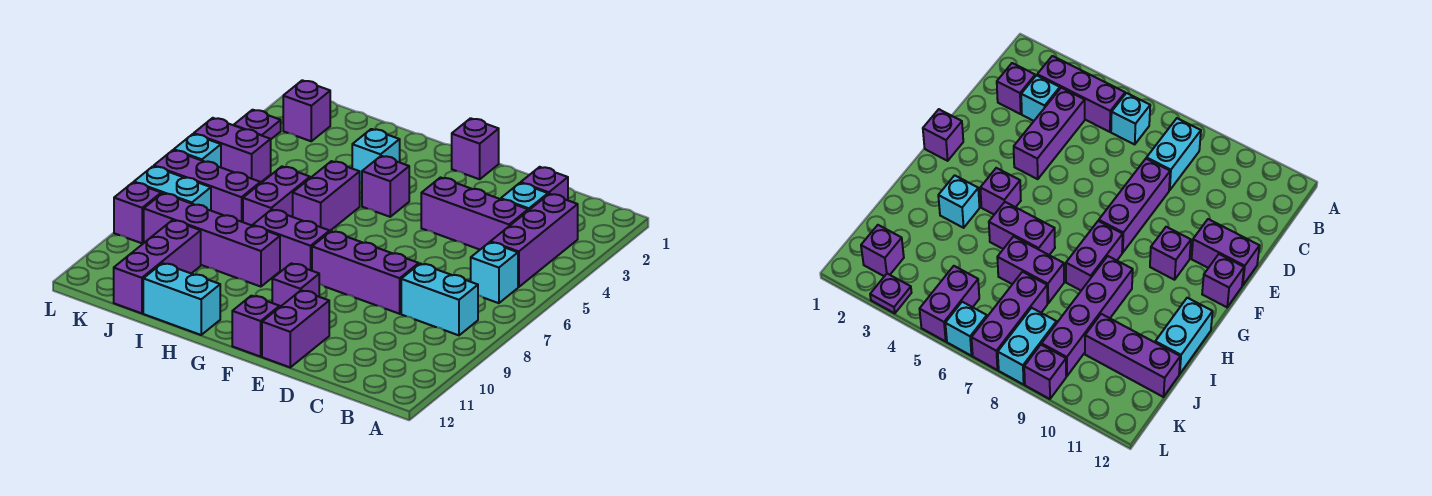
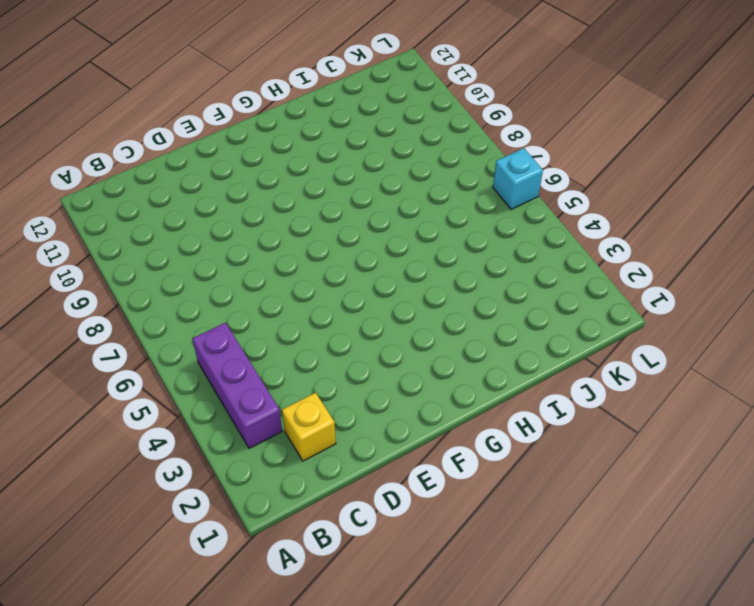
yellow 1x1 brick [282,393,336,461] -> purple 1x1 brick [521,167,568,200]
none -> cyan 1x1 brick [471,242,518,303]
none -> cyan 1x2 brick [401,264,478,335]
none -> cyan 1x1 brick [501,183,548,211]

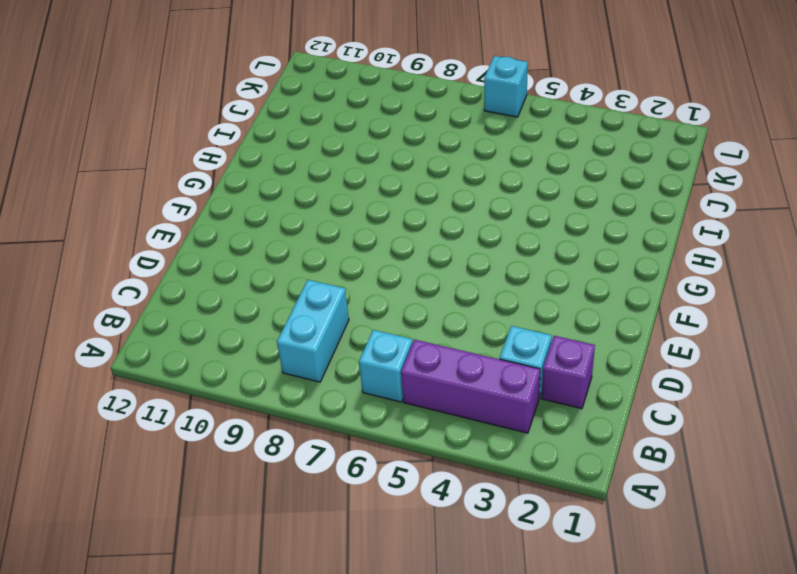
none -> purple 1x3 brick [421,177,528,250]
none -> purple 1x3 brick [312,231,419,314]
none -> purple 1x2 brick [262,290,329,367]

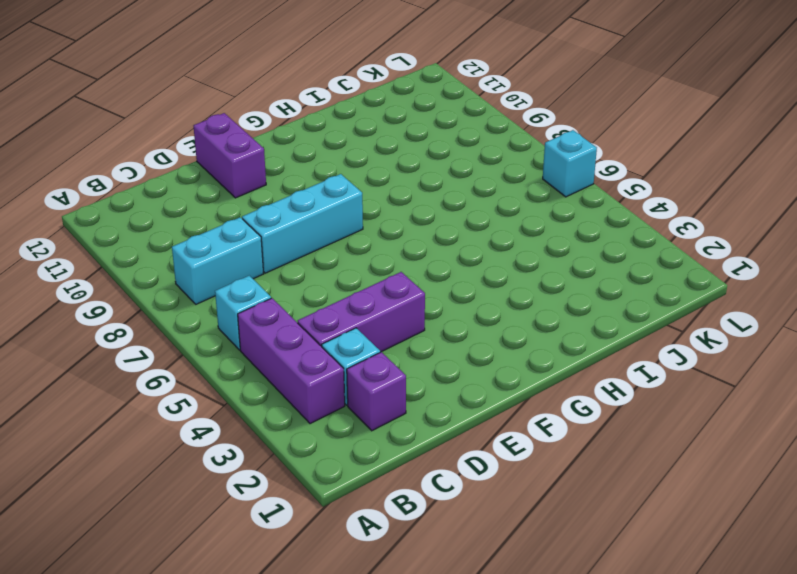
cyan 1x3 brick [242,174,363,273] -> purple 1x3 brick [312,231,419,314]
none -> purple 1x1 brick [452,118,499,179]
none -> purple 1x1 brick [272,263,319,307]
none -> purple 1x1 brick [232,296,280,357]

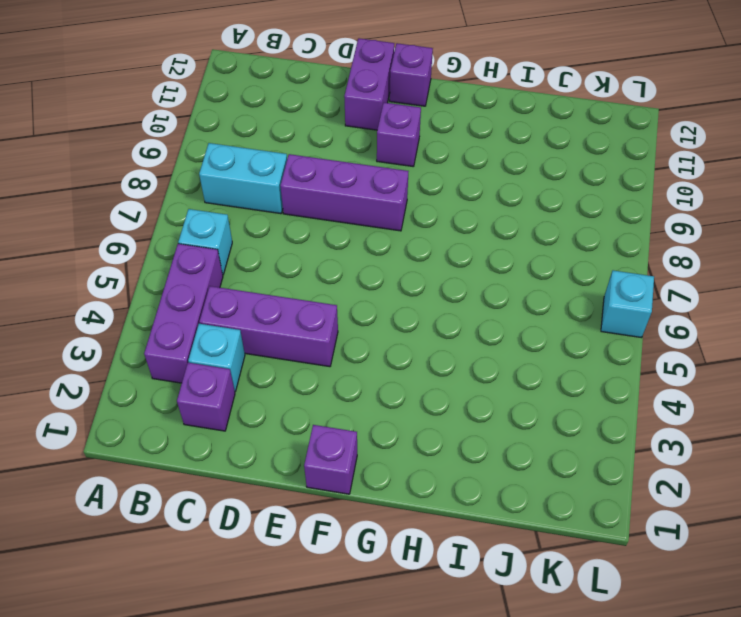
none -> purple 1x1 brick [362,156,409,217]
none -> purple 1x2 brick [253,209,330,271]
none -> cyan 1x1 brick [352,129,400,182]

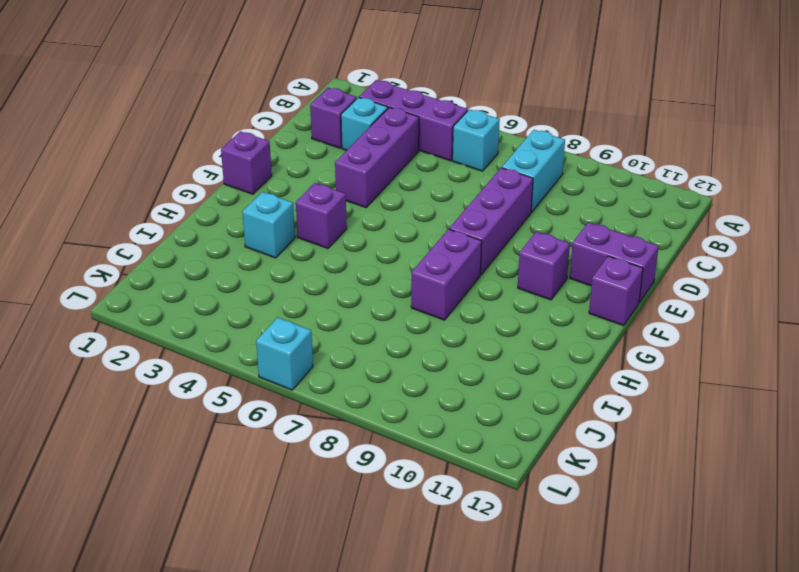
none -> purple 1x2 brick [293,161,360,231]
none -> purple 1x4 brick [144,193,280,287]
none -> cyan 1x2 brick [143,263,220,335]

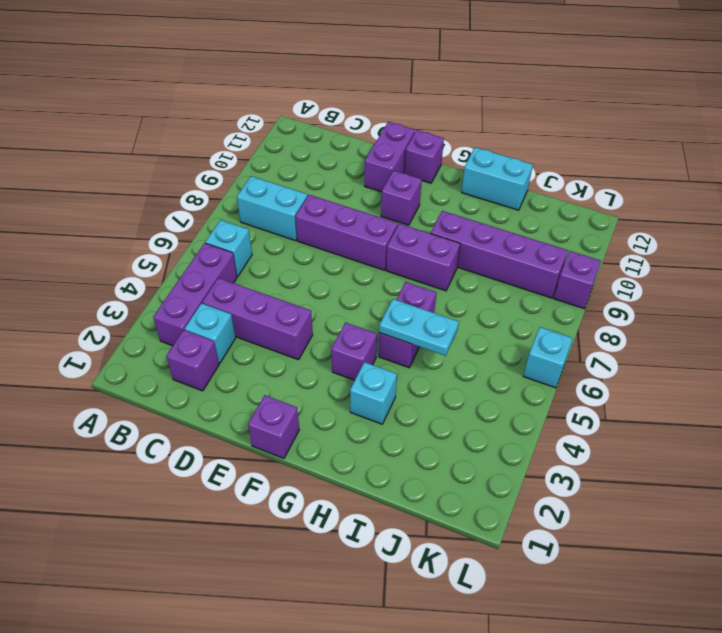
cyan 1x2 plate [379,299,459,356] -> none
none -> purple 1x2 brick [243,167,310,226]
none -> purple 1x3 brick [154,150,260,222]
none -> purple 1x3 brick [114,220,201,313]

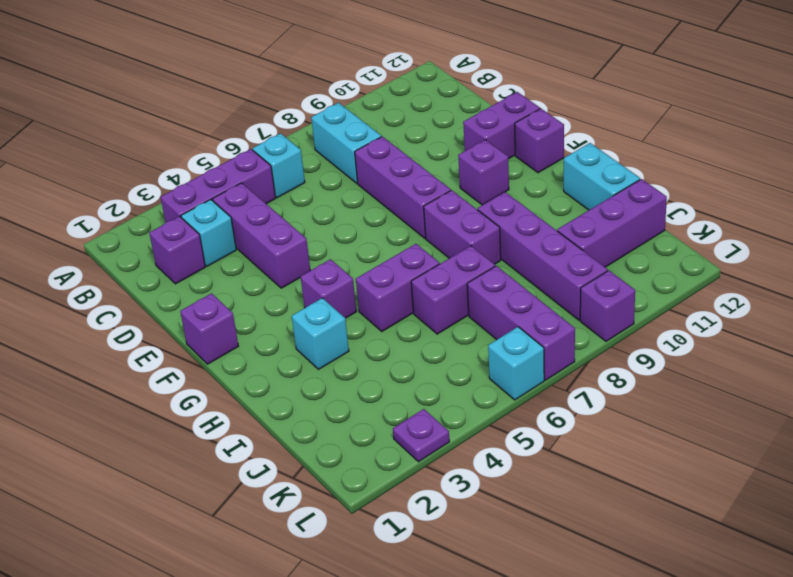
none -> purple 1x1 brick [283,80,330,141]
none -> purple 1x2 brick [194,118,271,183]
none -> cyan 1x2 brick [134,166,211,210]

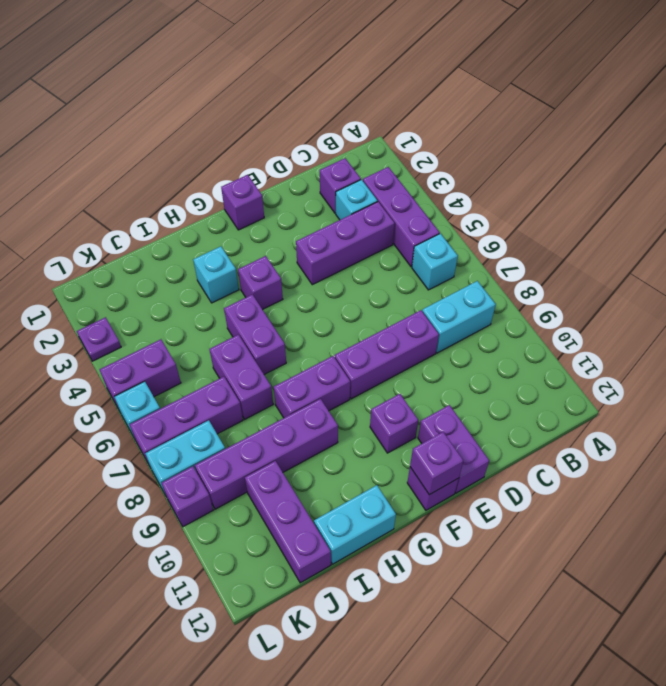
purple 1x1 brick [410,432,463,495] -> purple 1x1 brick moved to [283,80,330,141]

